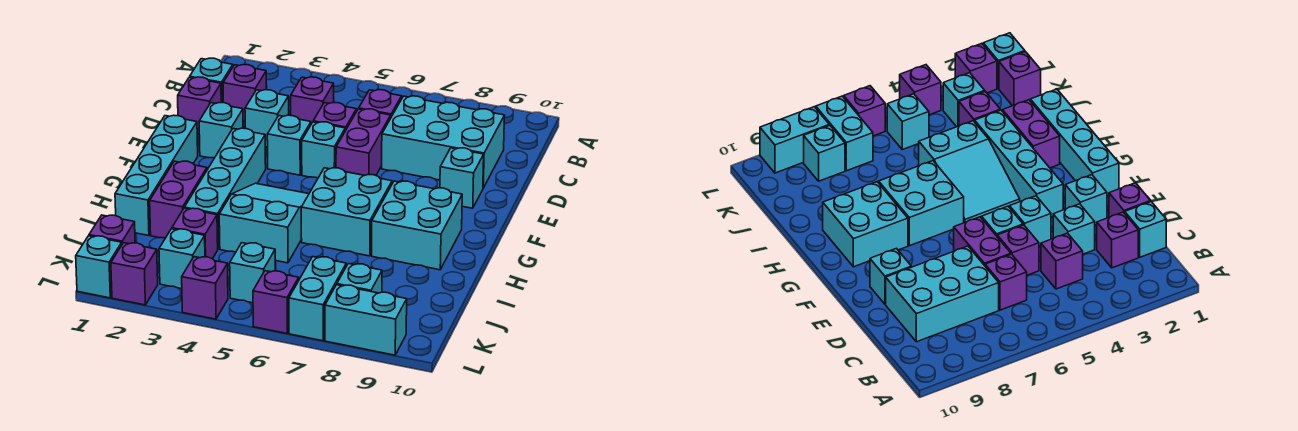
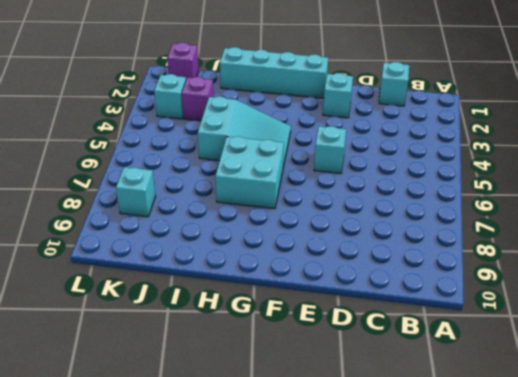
none -> purple 1x1 brick [223,65,266,121]
none -> purple 1x1 brick [291,77,334,124]
none -> purple 1x1 brick [359,90,402,117]
none -> cyan 2x3 brick [382,96,505,188]

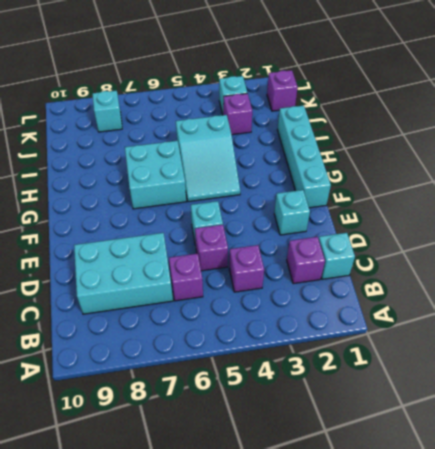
none -> purple 1x1 brick [178,77,221,134]
none -> cyan 1x1 brick [245,90,289,147]
none -> purple 1x2 brick [336,109,391,175]
none -> cyan 1x1 brick [267,115,311,175]

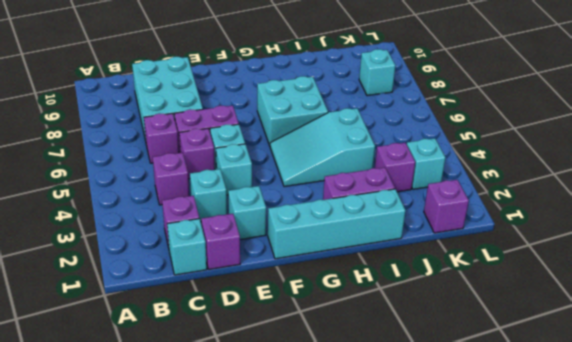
none -> cyan 1x1 brick [440,148,484,208]
none -> cyan 1x4 brick [184,128,266,249]
none -> cyan 2x2 brick [372,181,462,270]
none -> cyan 1x1 brick [230,243,275,303]

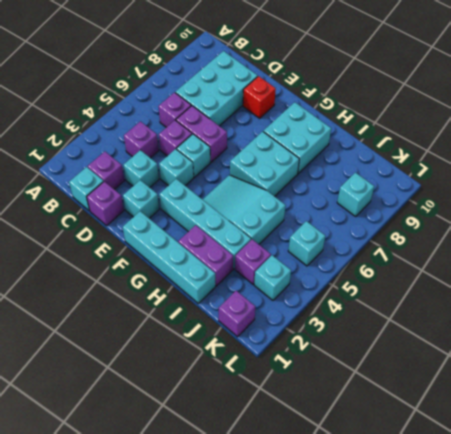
red 1x1 brick [243,76,276,118] -> cyan 1x1 brick [440,148,484,208]
none -> cyan 1x2 brick [289,257,346,341]
none -> cyan 1x1 brick [76,236,122,298]
none -> purple 1x1 brick [111,243,158,305]
none -> purple 1x1 brick [182,257,228,319]

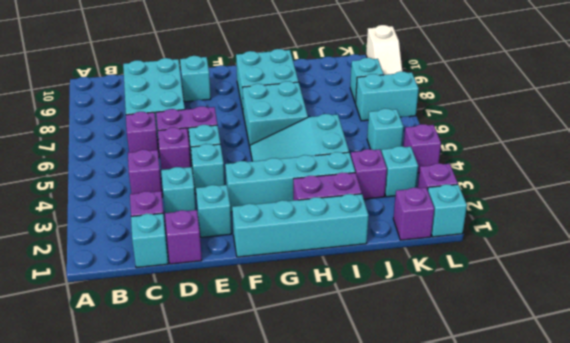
white 1x2 slope [366,25,402,75] -> cyan 1x2 brick [325,285,407,355]
none -> purple 1x1 brick [253,271,299,333]

